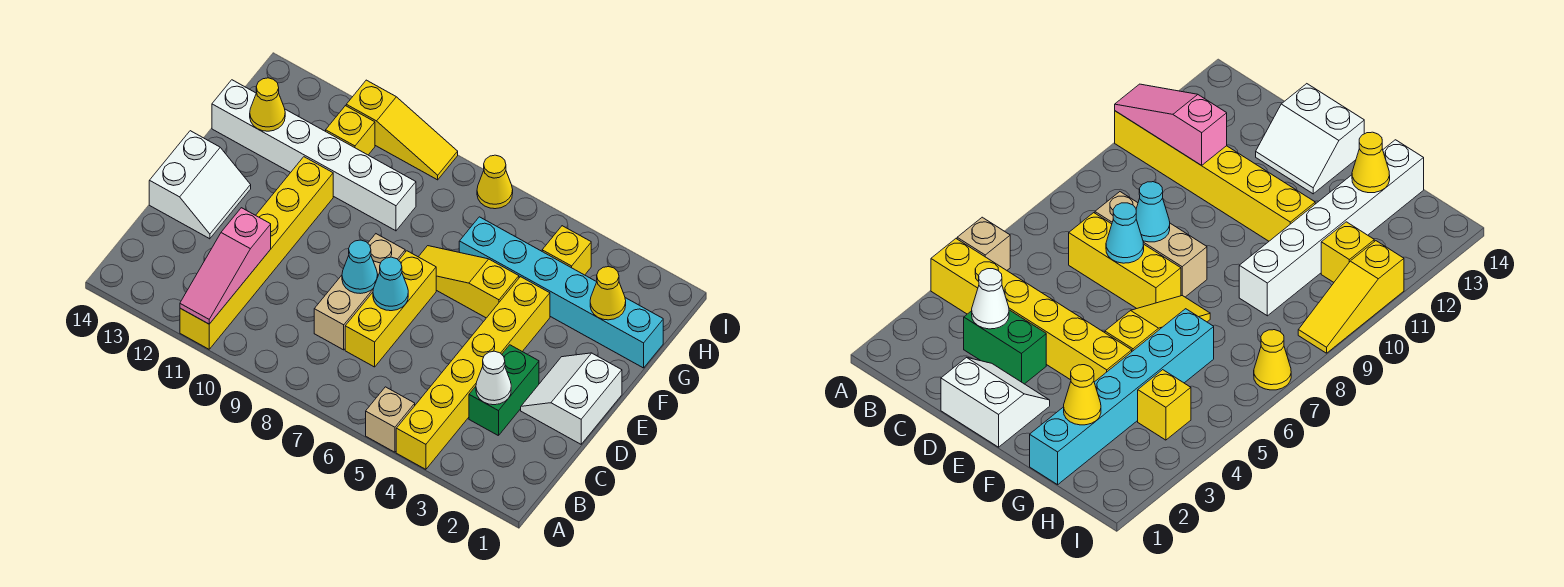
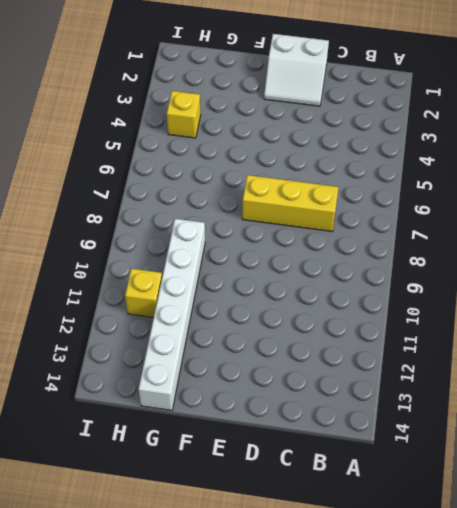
none -> yellow 1x6 brick [396,277,550,469]
none -> tan 1x1 brick [366,387,415,452]
none -> yellow 1x6 brick [180,157,333,349]

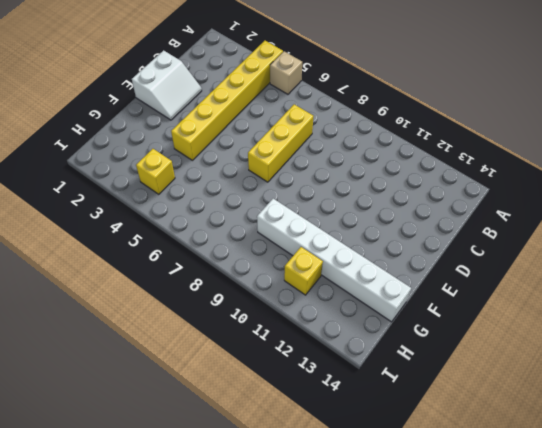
none -> yellow 1x6 brick [180,157,333,349]
none -> green 1x2 brick [469,345,539,436]
none -> tan 1x3 brick [314,234,405,350]

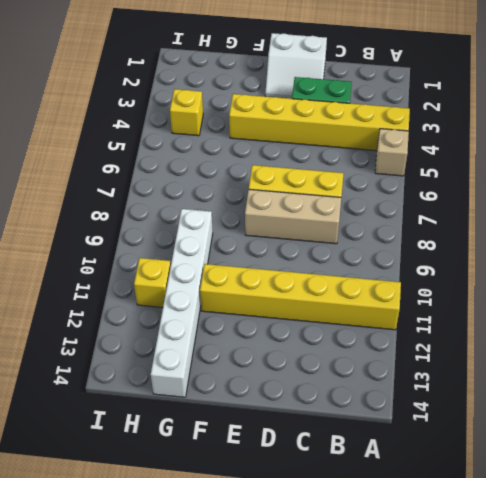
none -> white 2x2 slope [149,131,251,239]
none -> yellow 1x3 slope [419,246,519,318]
none -> cyan 1x6 brick [459,217,663,368]

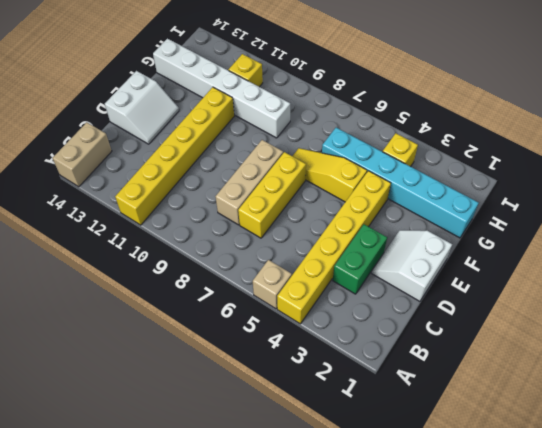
tan 1x2 brick [53,122,112,187] -> none
none -> yellow 1x1 cone [477,155,513,209]
none -> yellow 1x3 slope [346,80,458,180]
none -> pink 1x3 slope [180,208,271,324]

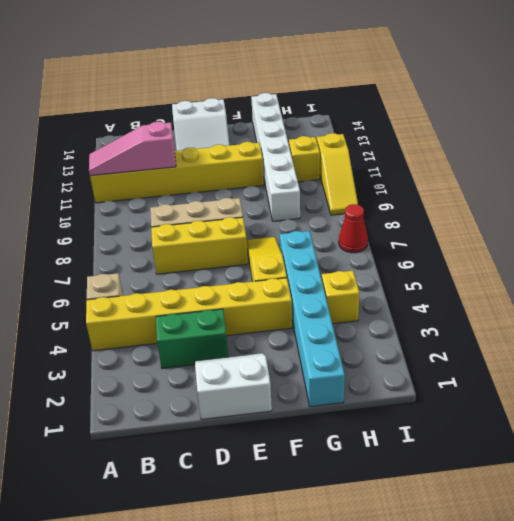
red 1x1 cone [339,204,368,253] -> yellow 1x1 cone [477,155,513,209]
none -> white 1x1 cone [476,351,511,405]
none -> cyan 1x1 cone [373,257,408,311]
none -> cyan 1x1 cone [342,240,378,294]

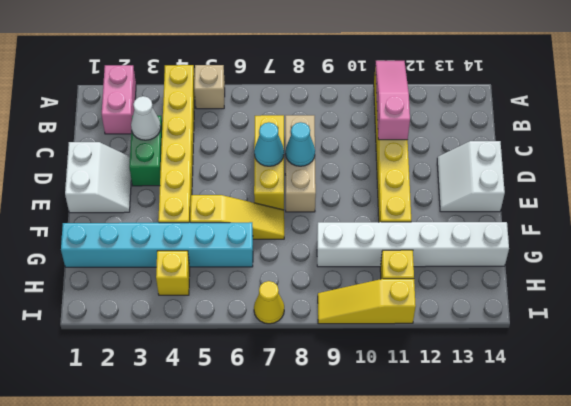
pink 1x2 brick [102,65,136,134] -> none
none -> yellow 1x1 cone [590,267,626,320]
none -> yellow 1x1 cone [250,78,285,131]

